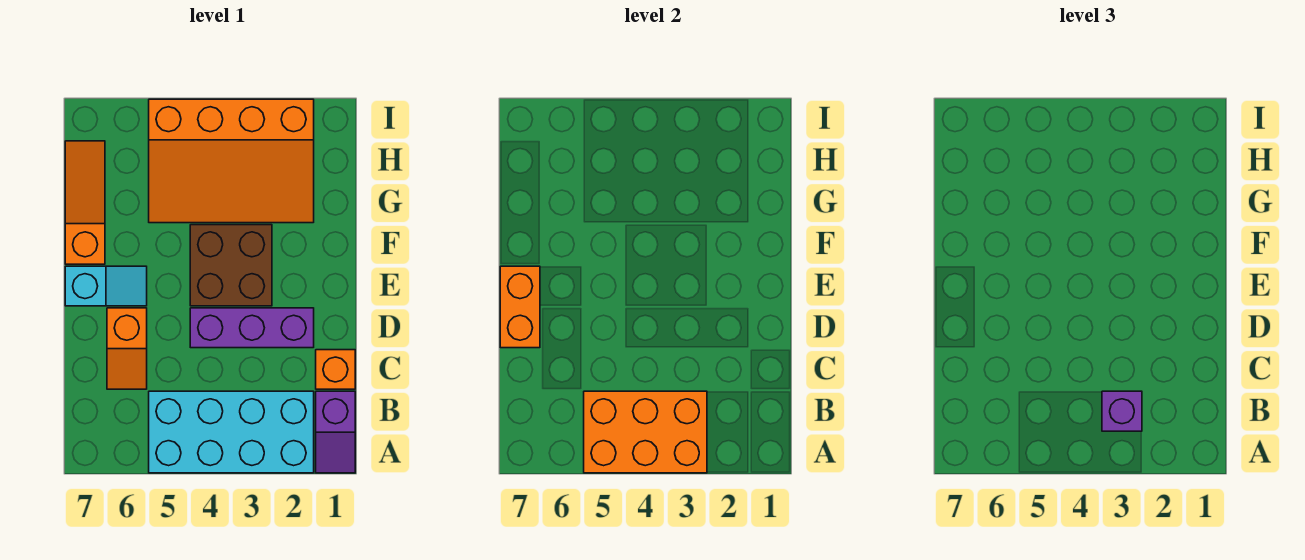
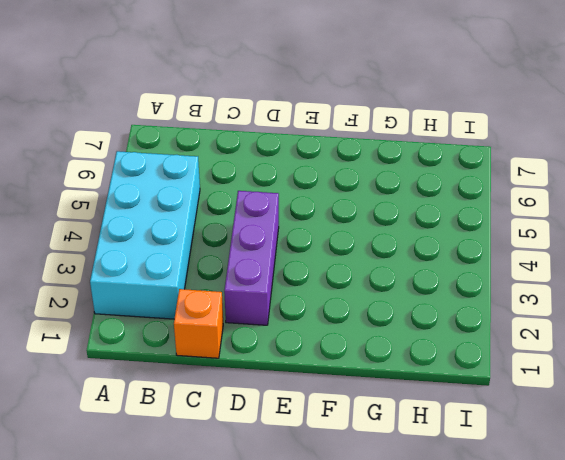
none -> purple 1x2 slope [316,391,355,473]
none -> orange 1x2 slope [107,308,147,389]
none -> brown 2x2 brick [190,225,272,306]

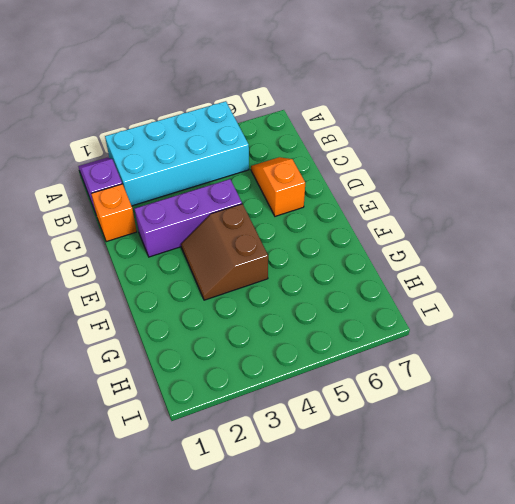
brown 2x2 slope [181,204,268,300] -> brown 2x2 brick [190,225,272,306]
none -> cyan 1x2 slope [65,266,147,306]
none -> orange 1x3 slope [65,141,105,264]
none -> orange 3x4 slope [149,99,314,223]

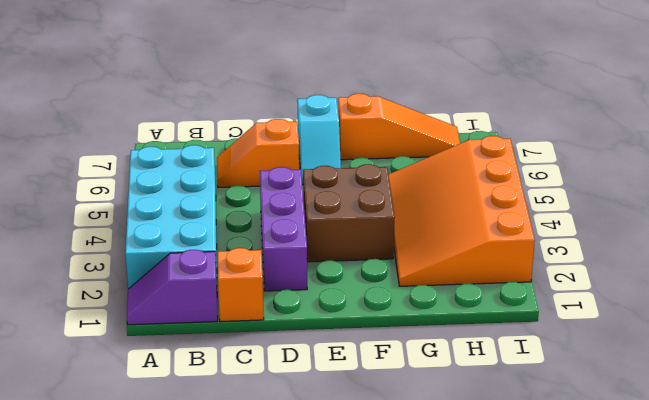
none -> orange 2x3 brick [584,391,707,473]
none -> orange 1x2 brick [500,266,540,348]
none -> purple 1x1 brick [1102,391,1142,431]

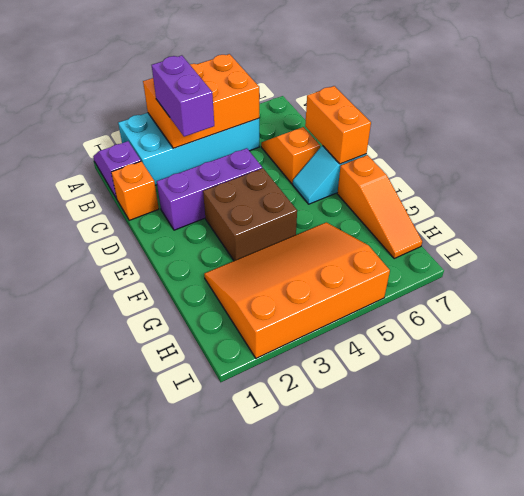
purple 1x2 brick [152,55,214,137] -> purple 1x1 brick [1102,391,1142,431]

